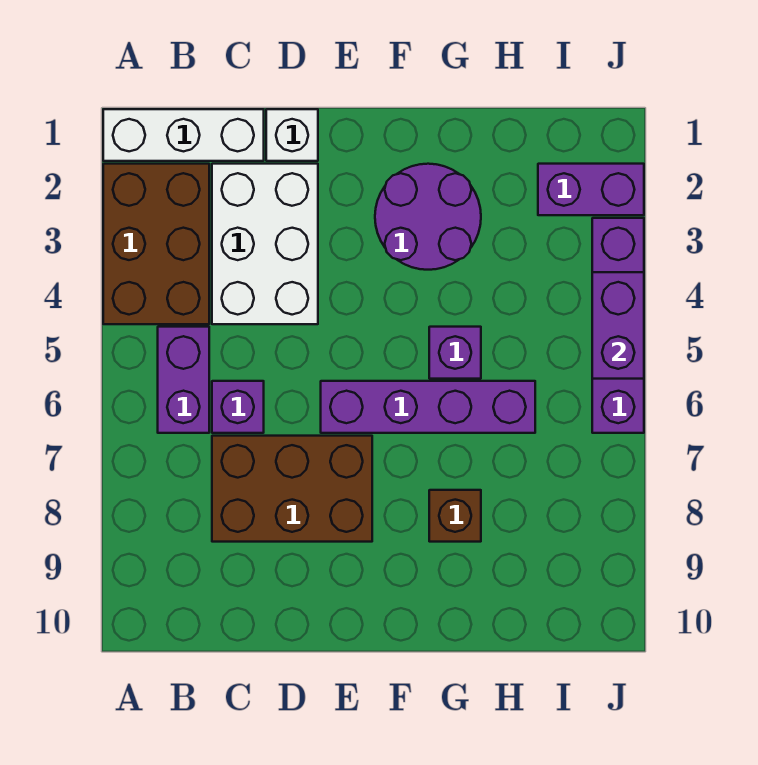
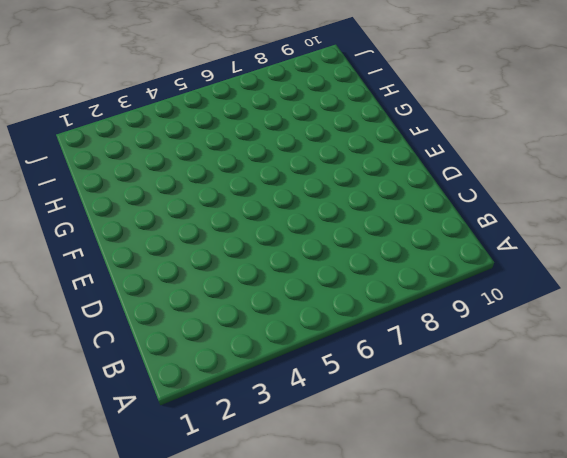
none -> white 1x3 brick [103,109,264,161]
none -> brown 2x3 brick [103,164,209,324]
none -> purple 1x2 brick [158,327,209,433]

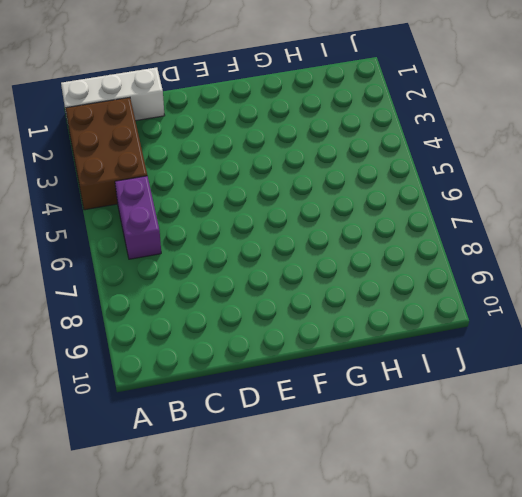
none -> white 2x3 brick [212,164,318,324]
none -> purple 1x1 brick [212,381,264,433]
none -> brown 2x3 brick [212,436,372,542]

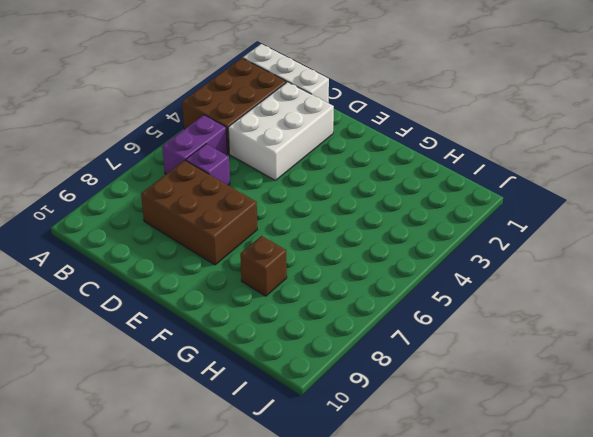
none -> white 1x1 brick [266,109,318,161]
none -> purple 1x4 brick [321,381,535,433]
none -> purple 2x2 round brick [375,164,481,270]

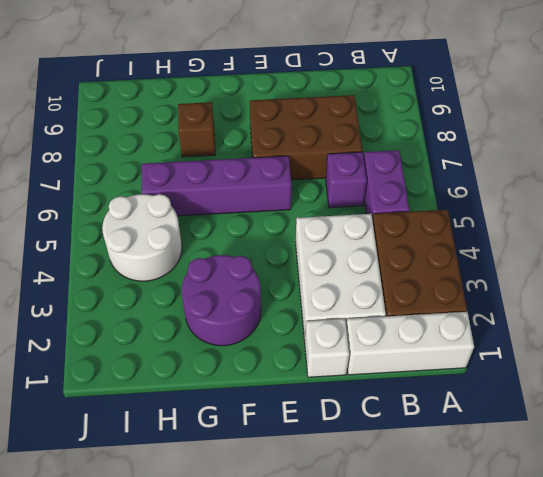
white 2x2 round brick [102,194,182,281] -> none
none -> purple 1x1 brick [429,327,481,379]
none -> purple 1x2 brick [538,164,644,215]
none -> purple 1x4 brick [592,218,644,433]

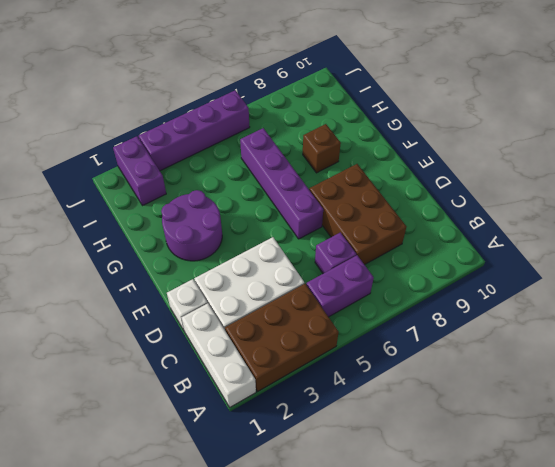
none -> purple 1x1 brick [429,327,481,379]
none -> purple 1x2 brick [592,272,644,379]

